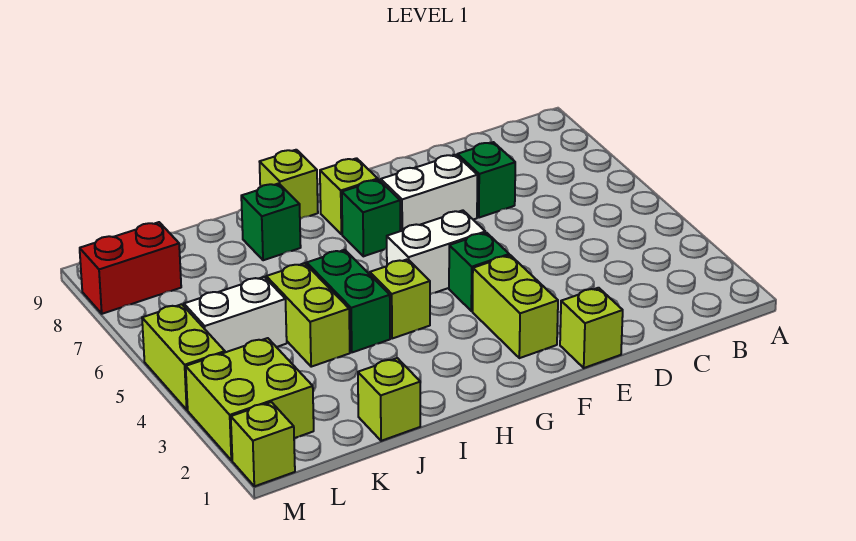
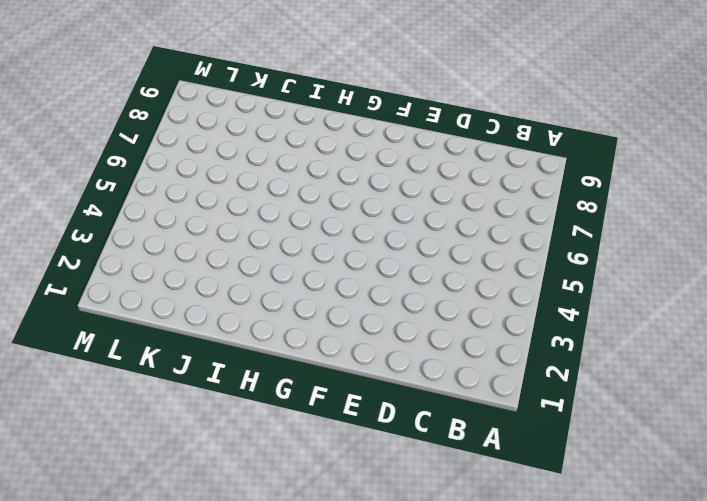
none -> green 1x1 brick [457,142,515,218]
none -> lime 1x1 brick [560,288,623,368]
none -> white 1x2 brick [381,155,477,231]

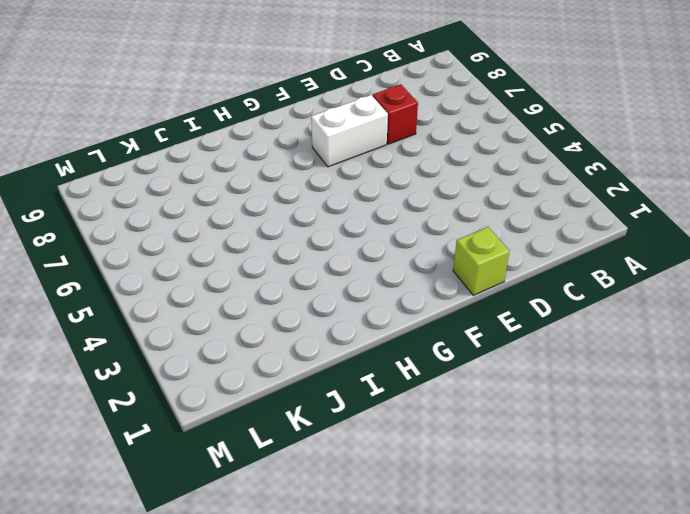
red 1x1 brick [373,84,418,144] -> green 1x1 brick [457,142,515,218]
none -> lime 1x2 brick [473,255,558,358]
none -> green 1x1 brick [449,233,509,311]
none -> white 1x2 brick [387,210,485,294]

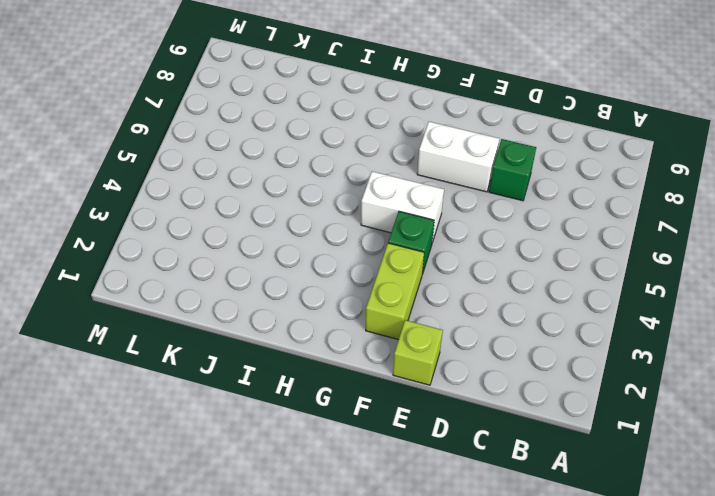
none -> green 1x1 brick [342,180,400,256]
none -> lime 1x1 brick [320,158,378,234]
none -> lime 1x1 brick [370,259,430,339]

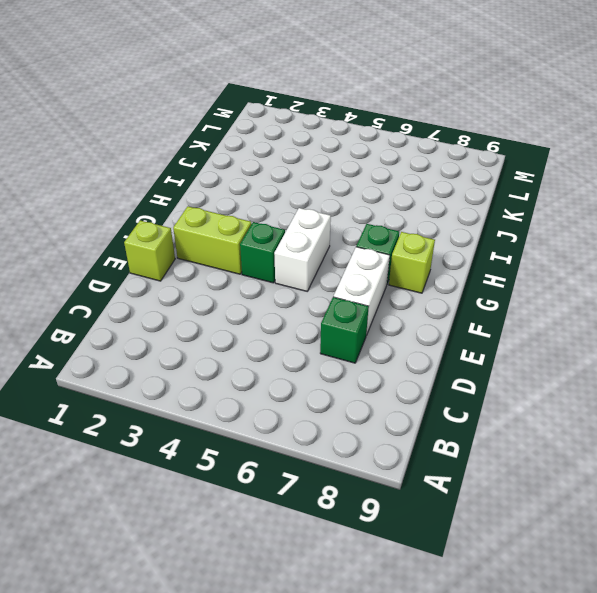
none -> lime 1x1 brick [370,259,430,339]
none -> lime 1x1 brick [260,150,318,219]
none -> green 1x2 brick [307,250,390,352]

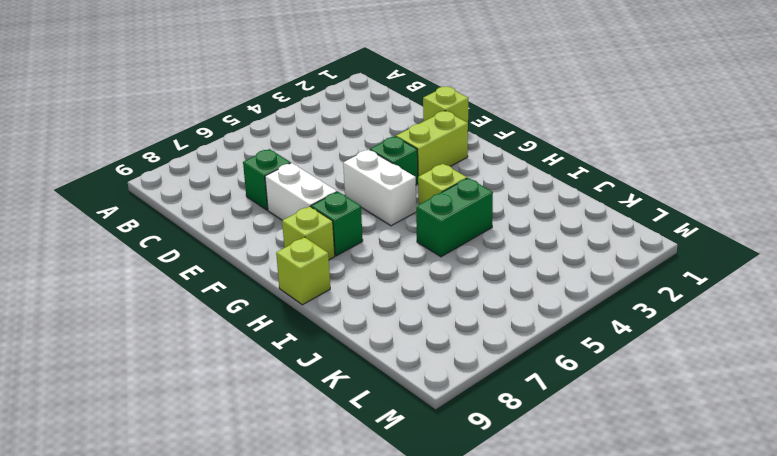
none -> green 1x1 brick [241,183,301,260]
none -> lime 1x1 brick [358,358,420,441]
none -> lime 1x2 brick [266,263,350,367]

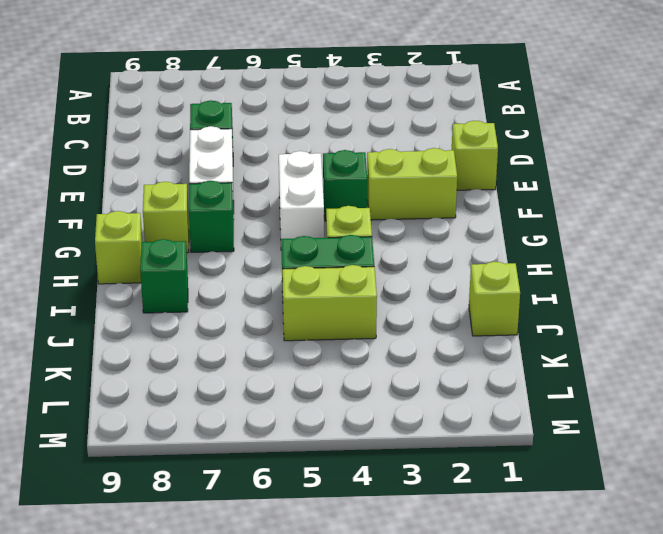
none -> white 1x2 brick [184,277,287,352]
none -> lime 2x2 brick [186,338,314,460]
none -> red 1x2 brick [80,222,181,314]

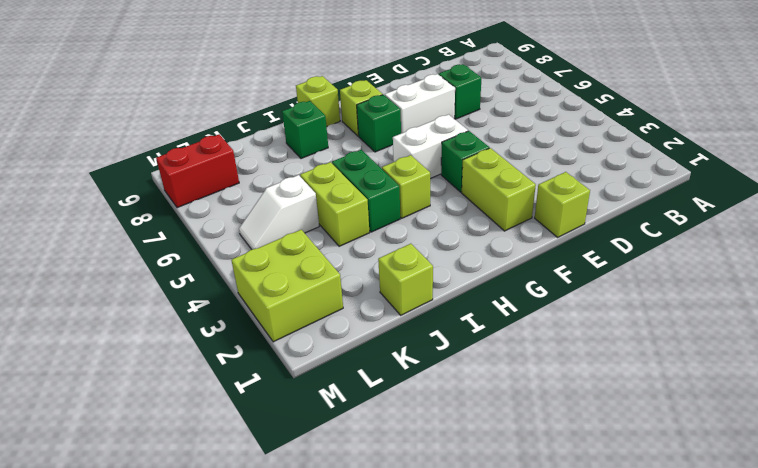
white 1x2 slope [239,175,319,249] -> white 1x2 brick [184,277,287,352]
none -> lime 1x1 brick [231,402,295,486]
none -> lime 1x2 brick [142,304,225,410]

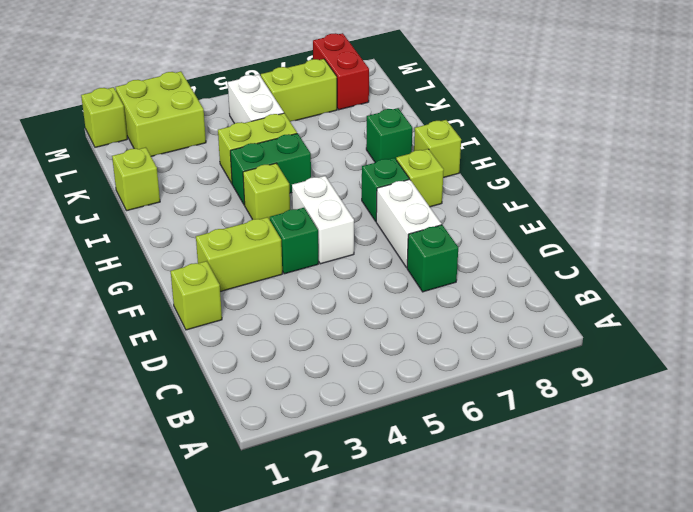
lime 1x2 brick [261,59,337,122] -> lime 1x2 brick moved to [142,304,225,410]

